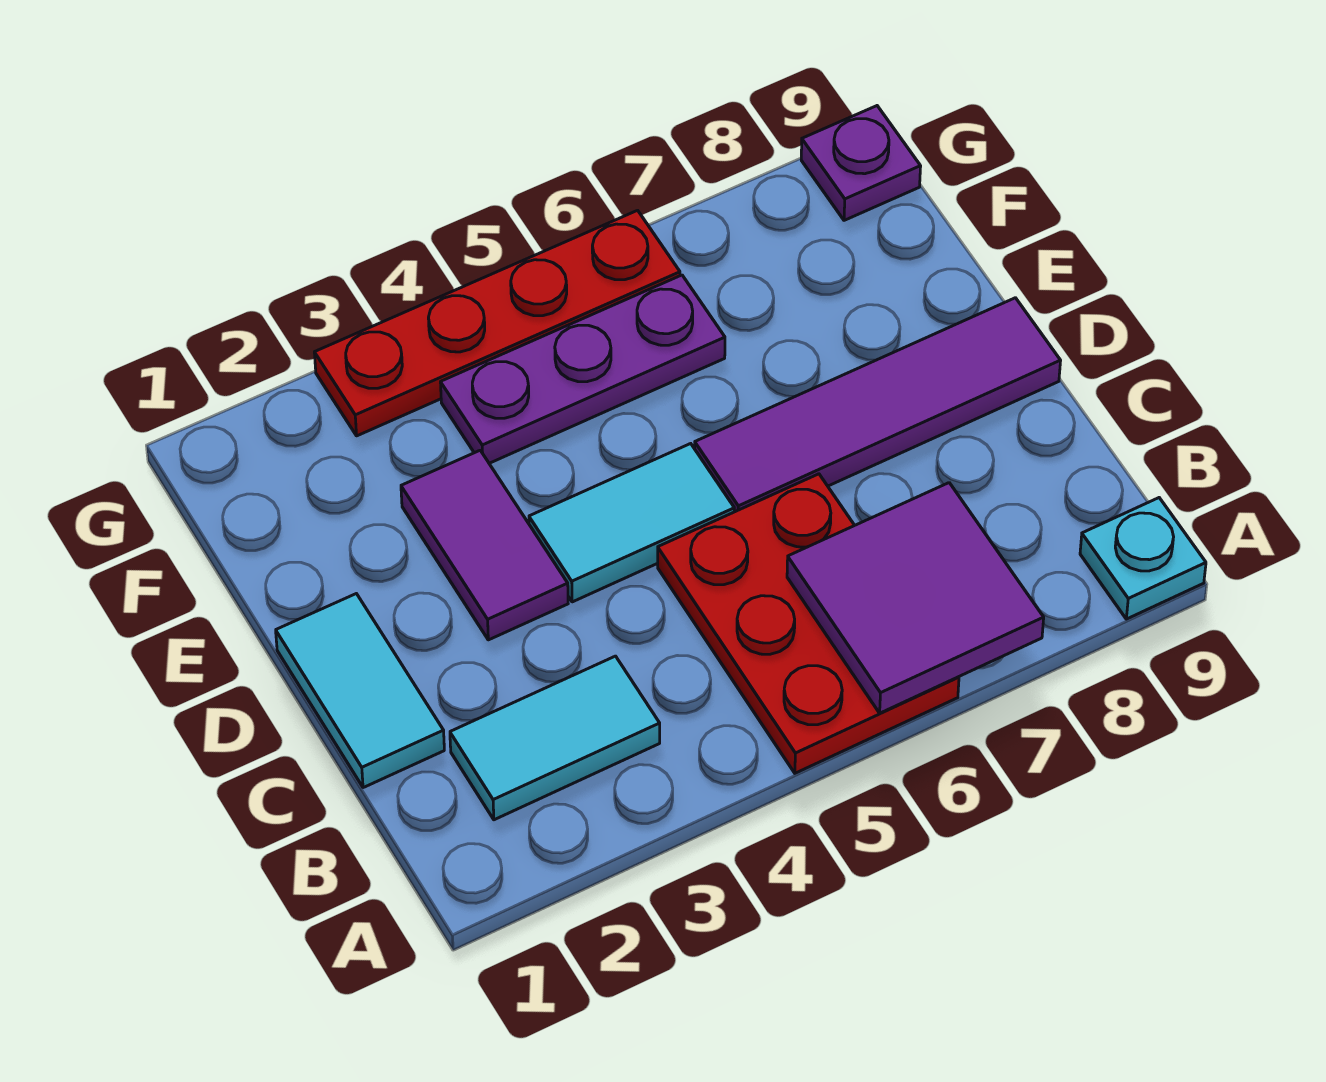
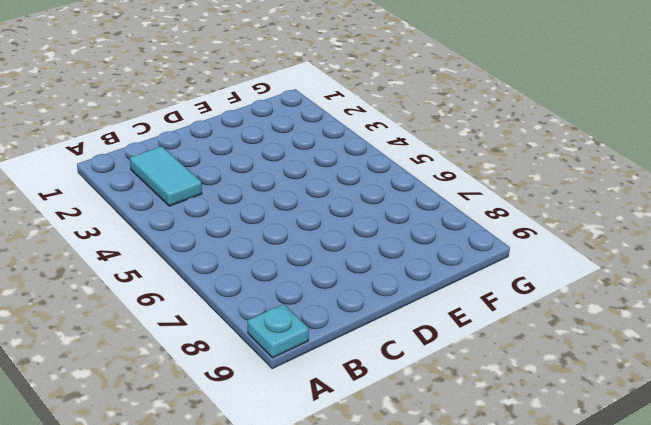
none -> red 2x3 plate [658,474,959,773]
none -> cyan 1x2 tile [276,594,444,788]

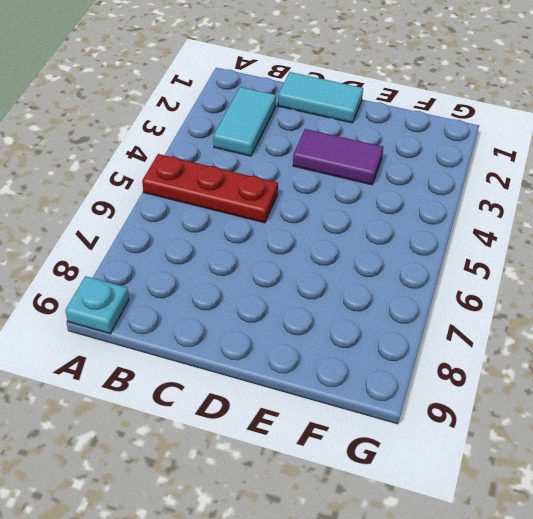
red 1x3 plate [142,154,278,223] -> red 2x3 plate [658,474,959,773]
none -> cyan 1x2 tile [529,444,734,602]
none -> purple 1x4 tile [695,298,1061,512]

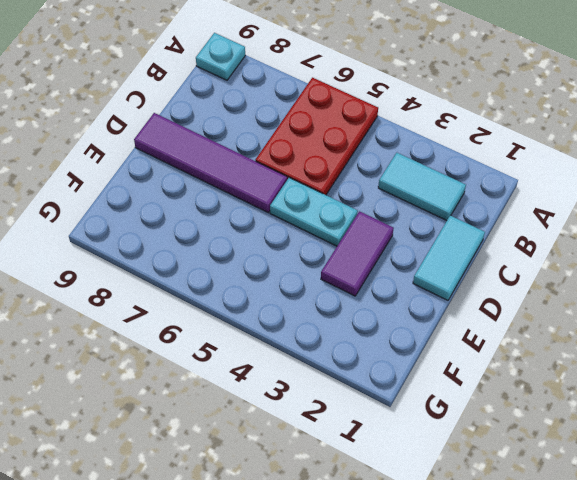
cyan 1x2 plate [270,178,358,246] -> cyan 1x2 tile [529,444,734,602]
none -> purple 1x3 plate [440,275,725,463]
none -> red 1x4 plate [314,210,680,436]

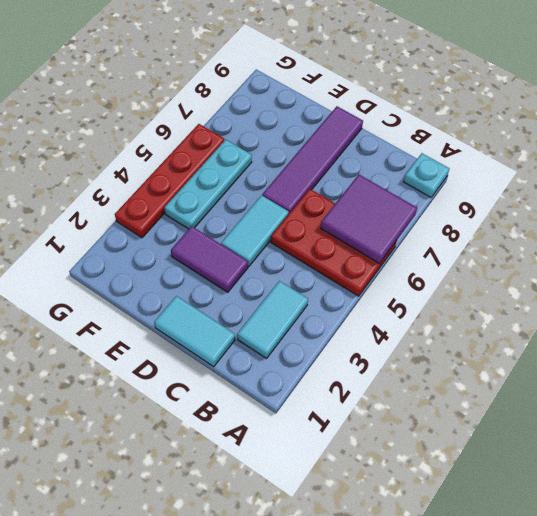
cyan 1x3 plate [165,140,252,229] -> purple 1x3 plate [440,275,725,463]
none -> purple 1x1 plate [801,106,921,220]

